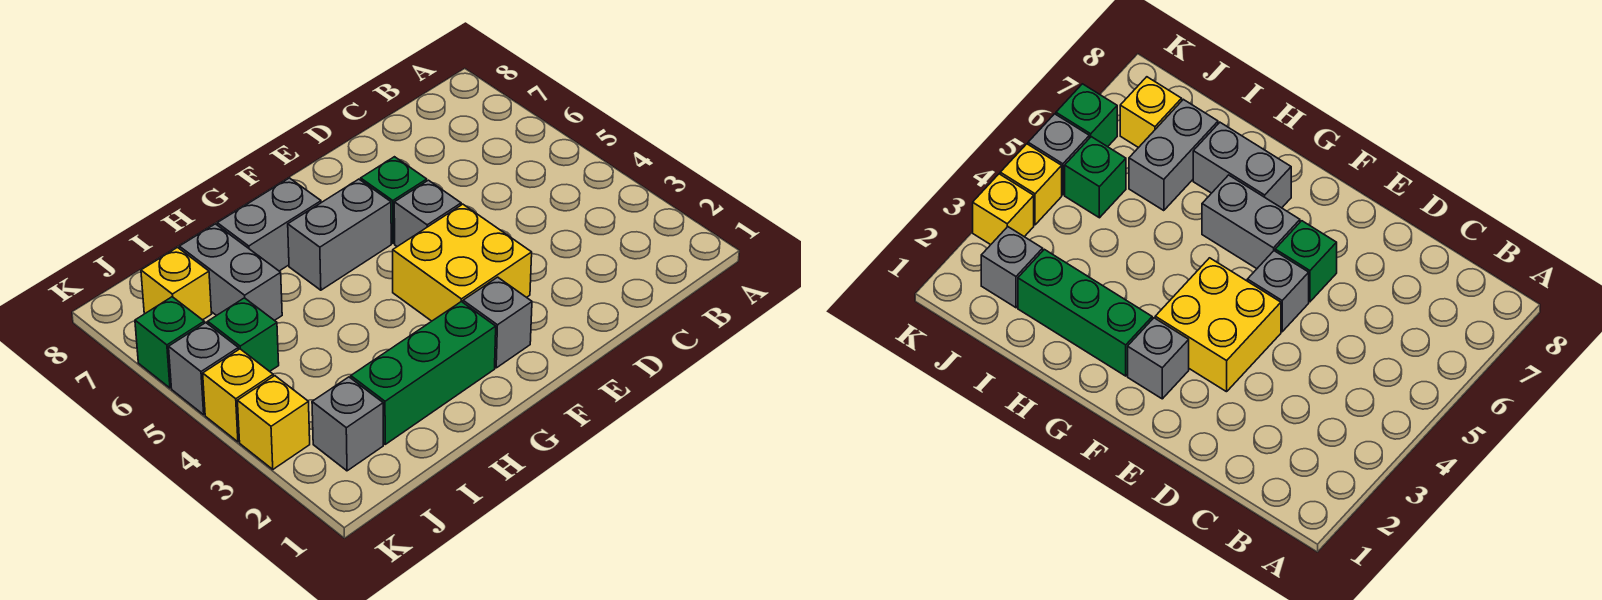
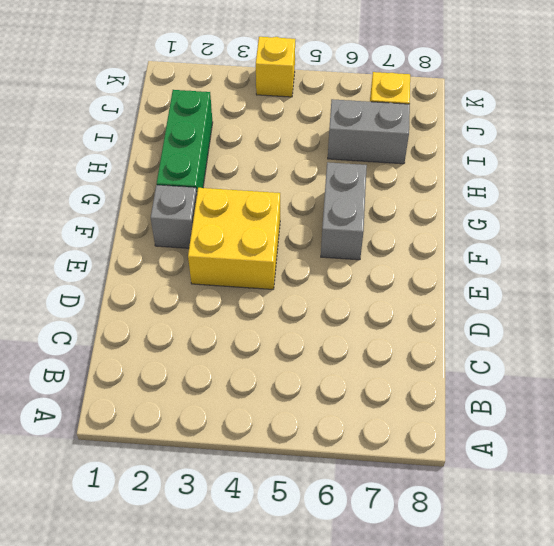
none -> grey 1x1 brick [394,180,461,247]
none -> green 1x1 brick [361,157,427,243]
none -> grey 1x2 brick [217,178,321,271]

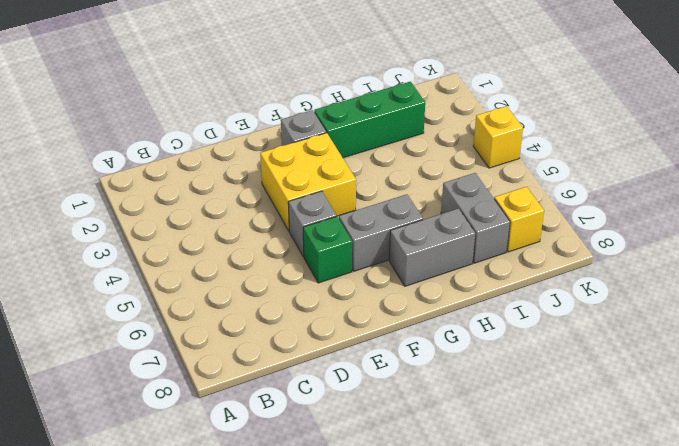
none -> grey 1x1 brick [312,377,383,471]
none -> green 1x1 brick [208,298,279,371]
none -> yellow 1x1 brick [237,376,310,469]

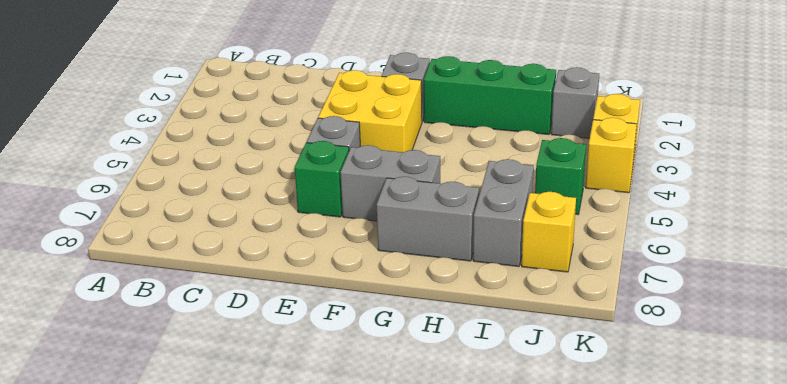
none -> grey 1x1 brick [169,323,238,415]
none -> green 1x1 brick [135,297,204,388]

